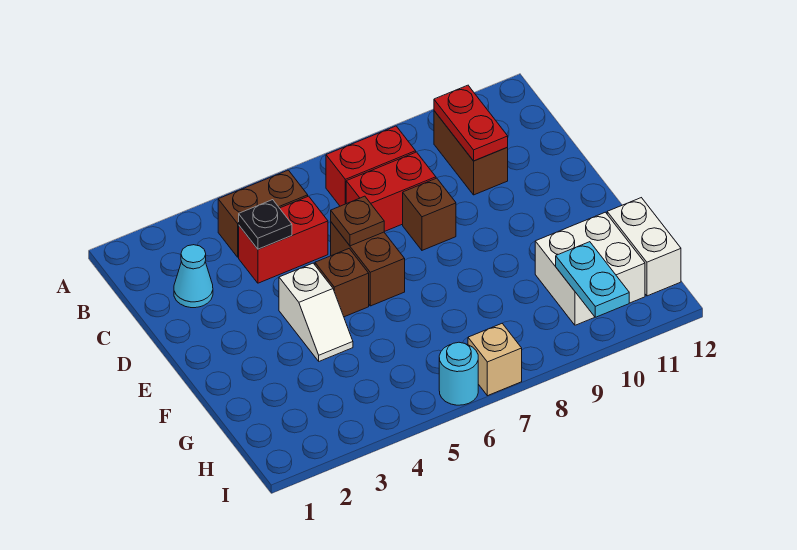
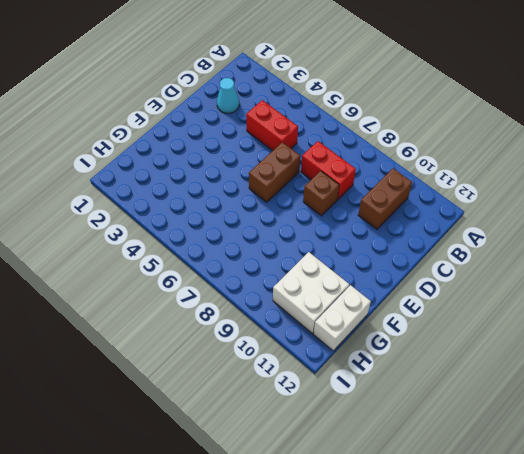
none -> brown 1x2 brick [218,170,308,257]
none -> red 1x2 brick [326,126,416,206]
none -> white 1x2 slope [279,263,353,361]

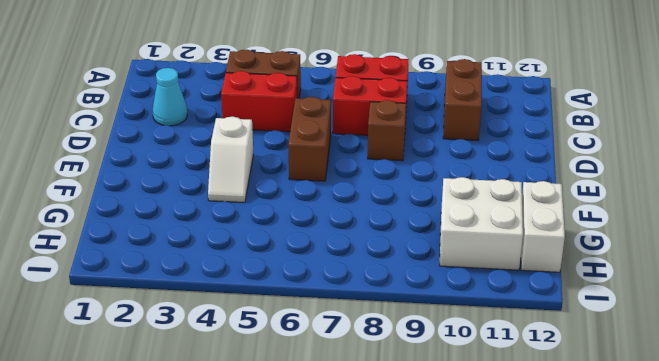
none -> brown 1x1 brick [315,249,369,317]
none -> cyan 1x1 round brick [439,342,478,405]
none -> tan 1x1 brick [468,323,522,396]

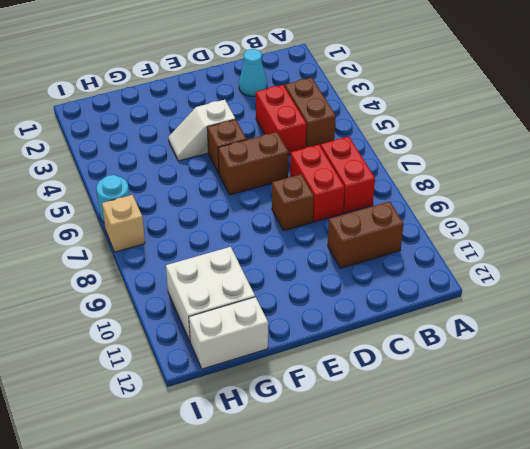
none -> red 1x2 plate [434,85,508,161]
none -> black 1x1 plate [239,200,292,249]
none -> brown 1x1 plate [331,196,384,246]

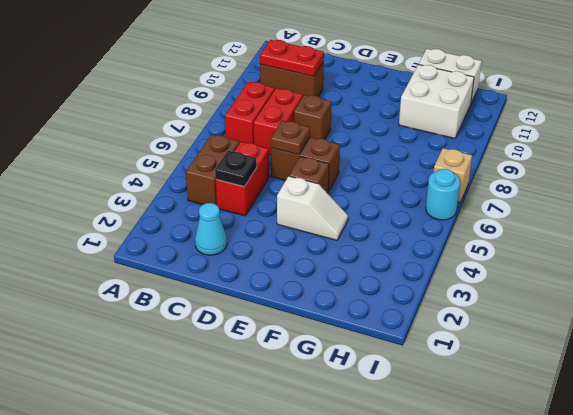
none -> cyan 1x2 plate [556,242,629,317]

